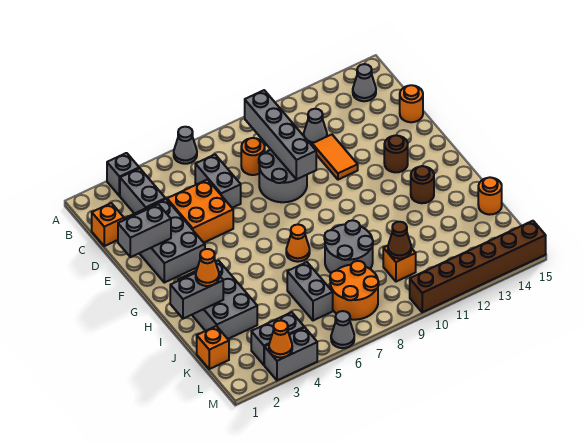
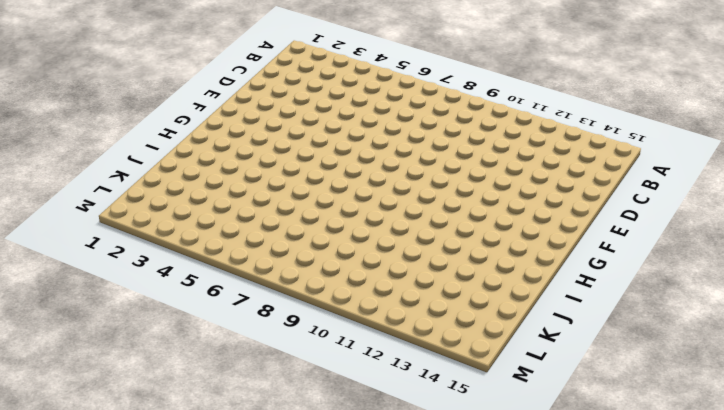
none -> grey 1x1 brick [107,153,139,196]
none -> grey 1x1 cone [174,127,197,164]
none -> grey 1x2 brick [120,168,165,214]
none -> grey 1x1 cone [353,64,376,101]

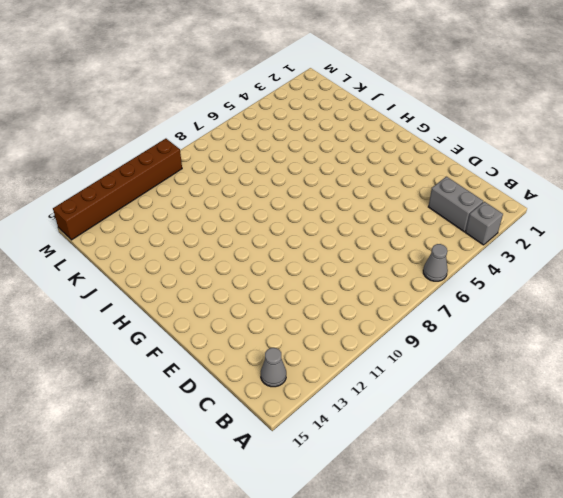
none -> orange 1x1 brick [92,203,124,246]
none -> grey 1x2 brick [195,155,241,208]
none -> orange 1x1 round brick [241,138,265,175]
none -> grey 1x1 cone [304,109,327,145]

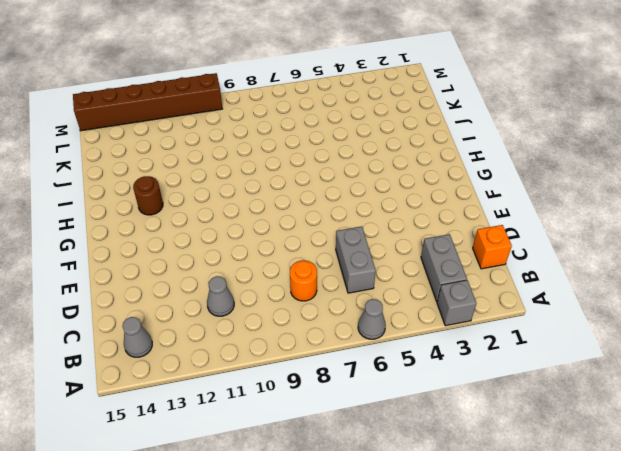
none -> grey 2x3 brick [126,199,205,283]
none -> orange 2x2 brick [167,180,233,243]
none -> grey 2x2 round brick [259,150,307,202]
none -> orange 1x2 tile [312,135,358,180]

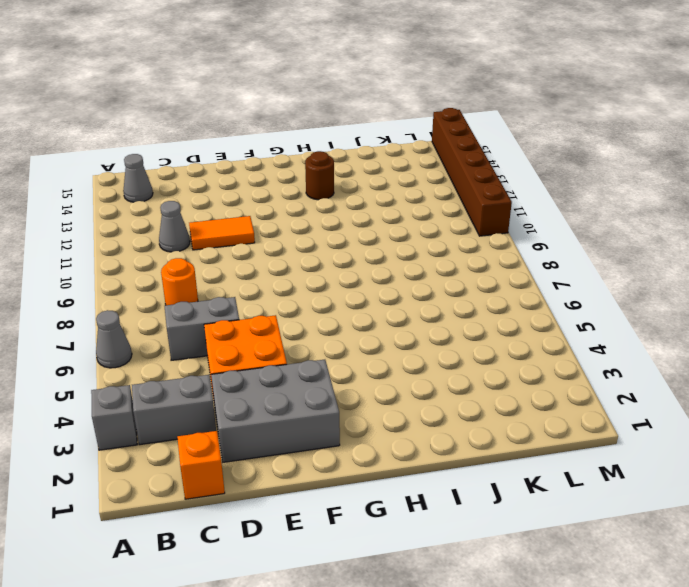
none -> grey 2x2 round brick [259,150,307,202]
none -> orange 1x1 round brick [400,85,423,122]
none -> brown 1x1 round brick [384,135,408,172]
none -> grey 2x3 brick [178,261,257,339]

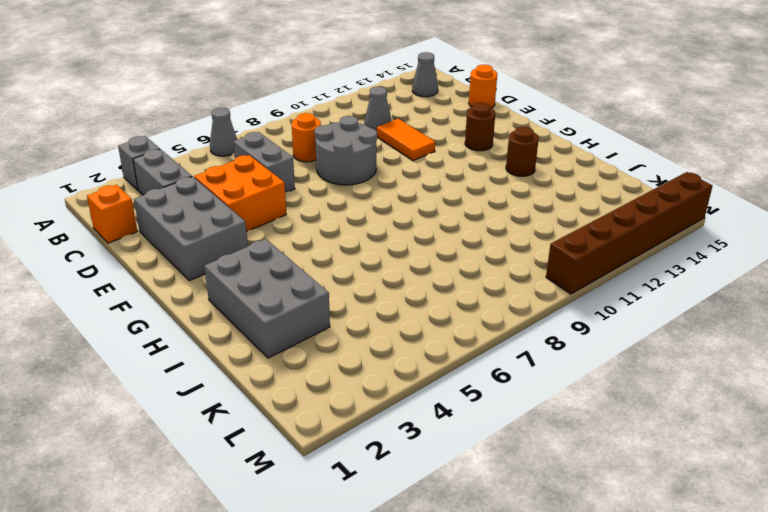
none -> orange 1x1 cone [286,224,310,262]
none -> grey 2x2 round brick [324,220,373,273]
none -> grey 1x2 brick [287,262,333,320]
none -> orange 1x1 round brick [478,177,502,215]

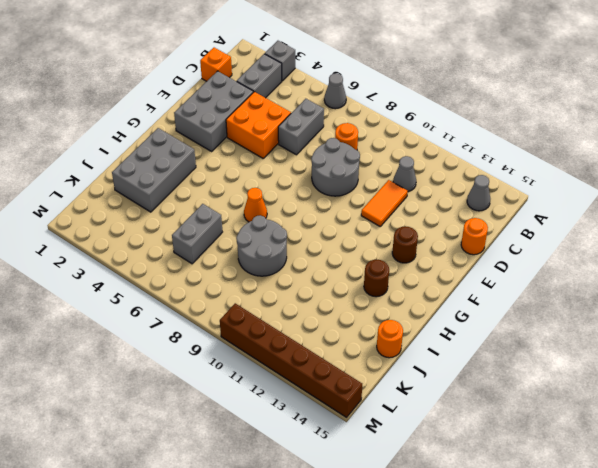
none -> orange 1x1 brick [197,326,229,369]
none -> orange 2x2 round brick [330,261,379,320]
none -> orange 1x1 brick [383,246,416,282]
none -> grey 1x2 brick [251,312,304,365]

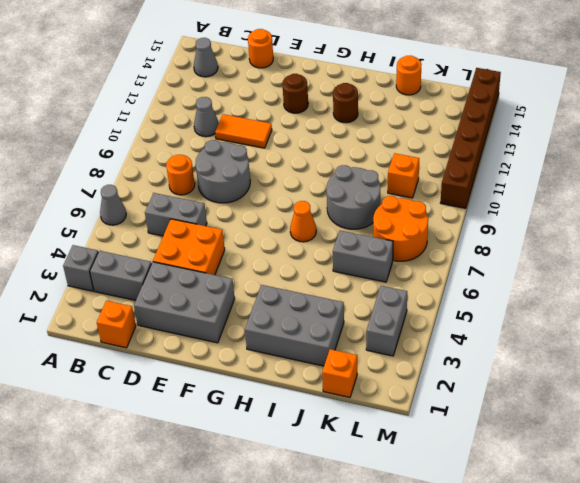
none -> grey 1x2 brick [264,328,317,380]
none -> grey 1x1 cone [331,311,354,348]
none -> grey 1x4 brick [245,90,316,180]
none -> grey 1x2 brick [118,204,171,257]

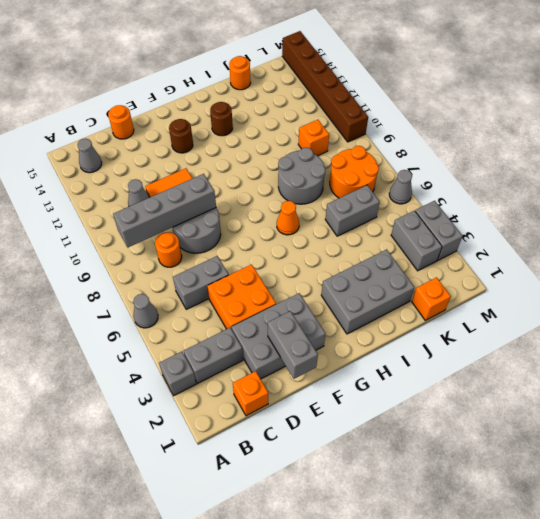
none -> grey 1x2 brick [170,273,223,319]
none -> brown 1x1 cone [388,222,411,259]
none -> orange 1x1 cone [269,320,292,358]
none -> orange 1x1 cone [196,249,219,286]

